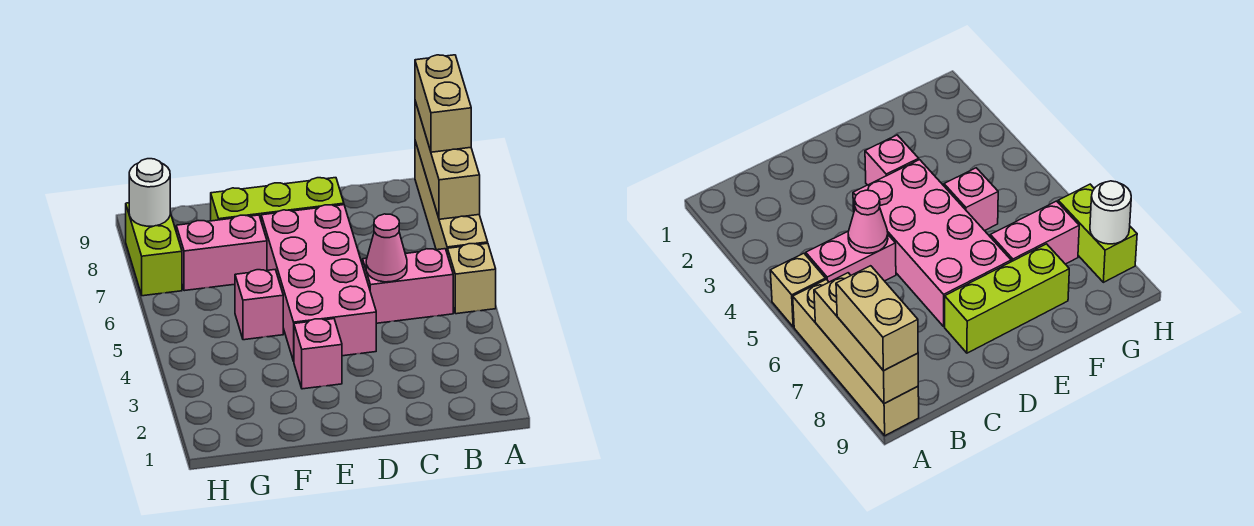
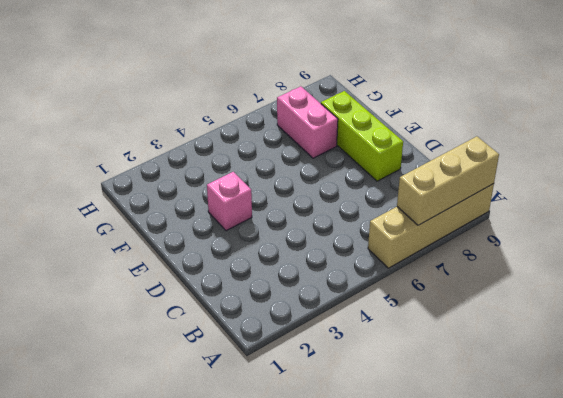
none -> tan 1x1 brick [448,243,496,314]
none -> pink 1x2 brick [363,249,453,323]
none -> pink 2x4 brick [261,205,376,361]

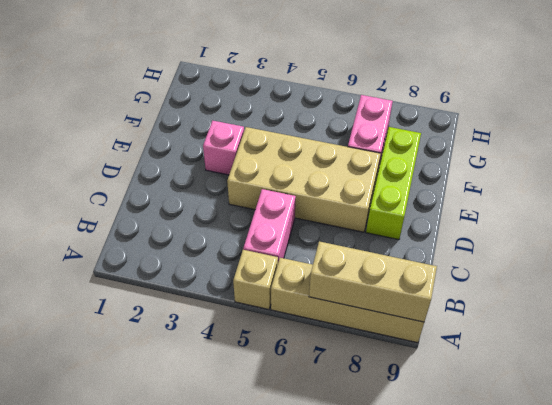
tan 2x4 brick [227,127,381,232] -> pink 2x4 brick [261,205,376,361]
none -> pink 1x1 brick [235,270,283,340]
none -> lime 1x2 brick [126,203,182,296]
none -> pink 1x1 cone [366,214,407,282]

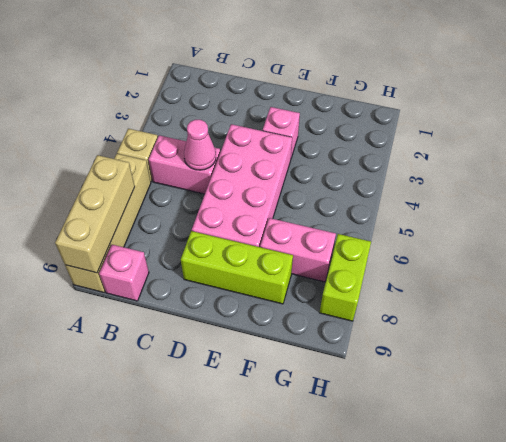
pink 1x1 brick [99,245,149,301] -> pink 1x1 brick moved to [235,270,283,340]
none -> white 1x1 round brick [129,159,170,226]
none -> tan 1x2 brick [415,55,471,152]

